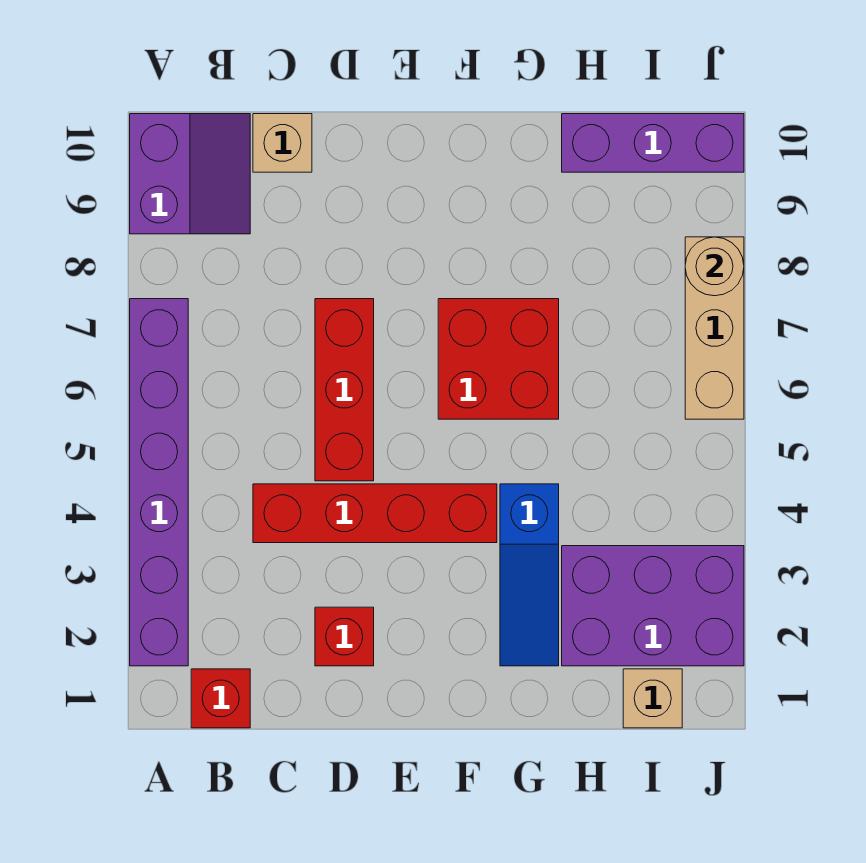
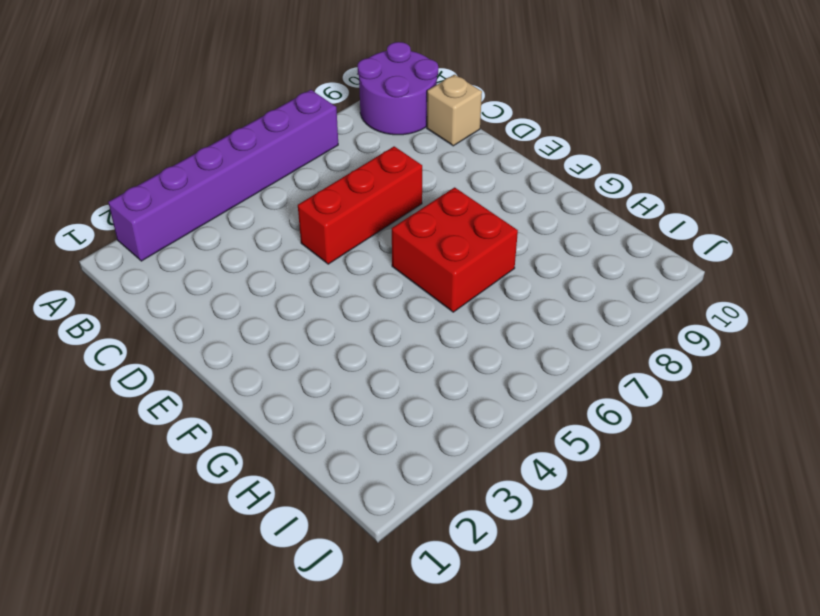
purple 2x2 round brick [358,42,438,135] -> purple 2x2 slope [130,114,250,234]
none -> red 1x1 brick [191,669,250,728]
none -> red 1x4 brick [253,484,497,543]
none -> red 1x1 brick [315,607,374,666]

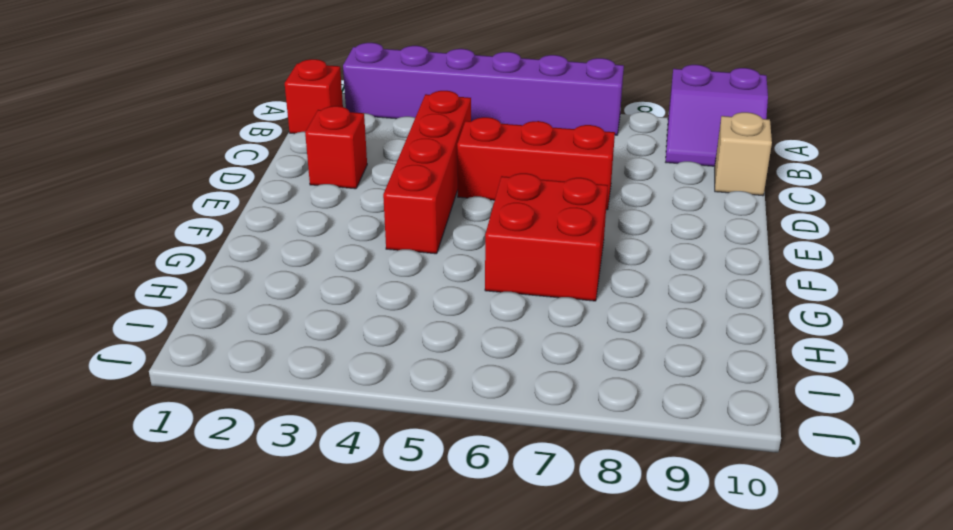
none -> blue 1x3 slope [500,484,559,666]
none -> purple 2x3 brick [562,546,744,666]
none -> purple 1x3 brick [562,114,744,172]

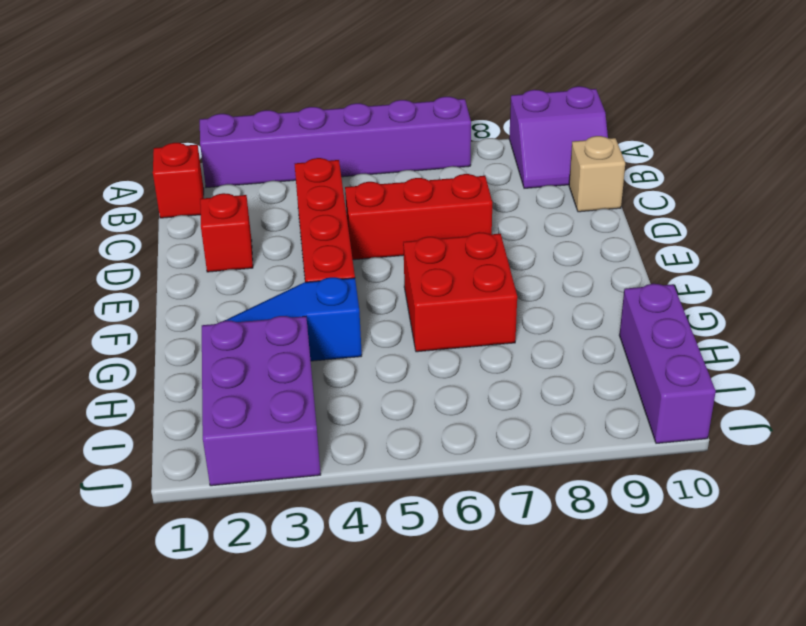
none -> tan 1x1 brick [623,669,682,728]
none -> tan 1x3 brick [685,237,744,419]
none -> tan 1x1 round brick [685,237,744,296]

